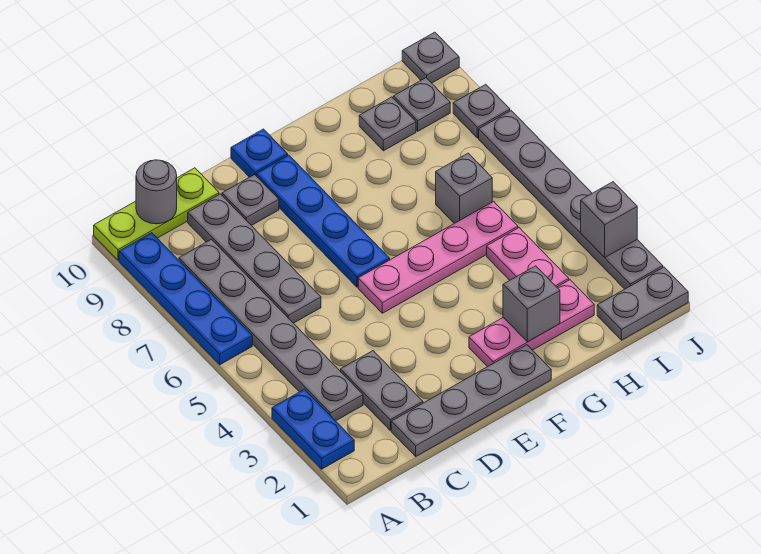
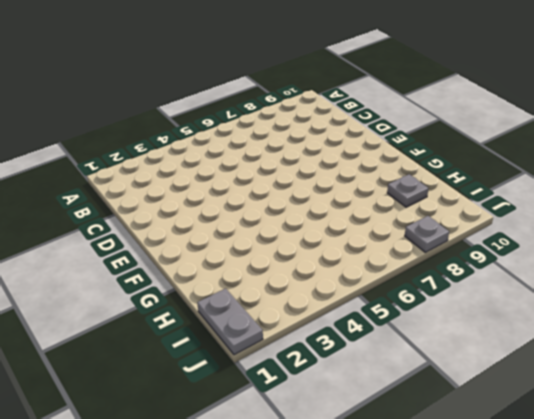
none -> blue 1x2 plate [272,389,354,469]
none -> blue 1x4 plate [119,233,252,365]
none -> lime 1x3 plate [94,168,219,260]

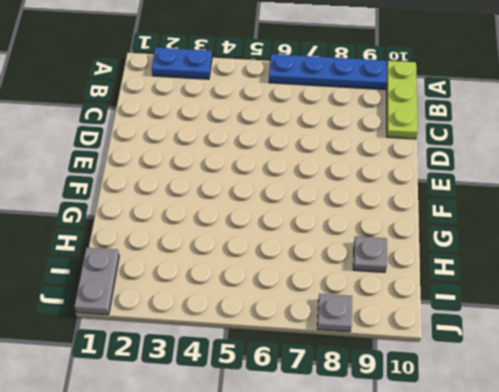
none -> grey 1x6 plate [179,240,363,421]
none -> grey 1x4 plate [391,345,551,456]
none -> grey 1x2 plate [341,351,423,430]

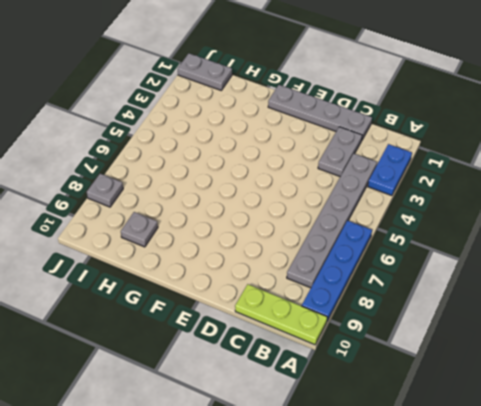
none -> grey 1x4 plate [188,194,321,323]
none -> grey 1x1 plate [222,175,279,226]
none -> pink 1x4 plate [358,201,518,313]

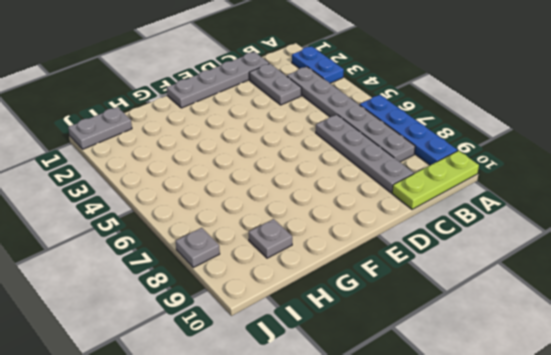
none -> grey 1x1 plate [222,175,279,226]
none -> pink 1x4 plate [358,201,518,313]
none -> blue 1x4 plate [256,155,390,287]

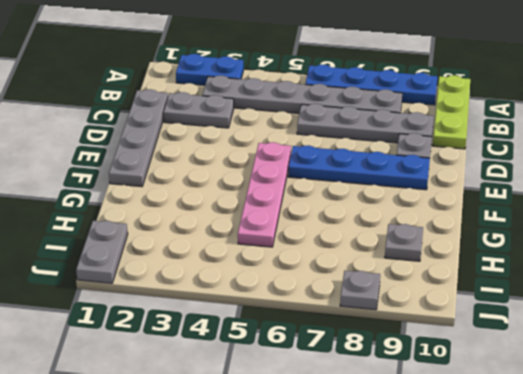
none -> blue 1x1 plate [231,129,288,177]
none -> pink 1x3 plate [469,280,594,367]
none -> pink 1x2 plate [487,228,569,287]

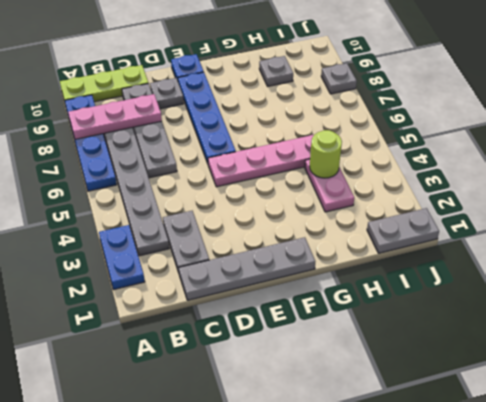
pink 1x3 plate [68,94,162,139] -> pink 1x3 plate moved to [469,280,594,367]
lime 1x1 round brick [309,130,342,178] -> none
none -> grey 1x1 brick [436,153,492,223]
none -> grey 1x1 plate [393,78,450,131]
none -> grey 1x6 plate [479,111,663,289]

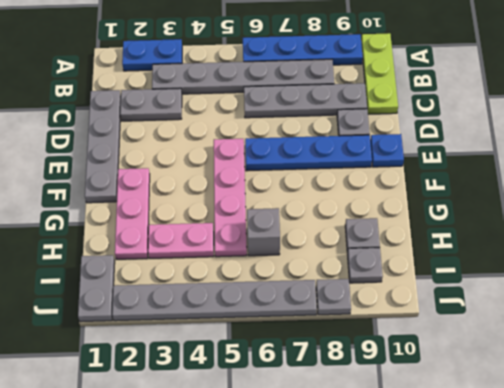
none -> grey 1x1 plate [402,32,459,83]
none -> grey 1x1 round brick [136,160,177,224]
none -> grey 1x1 brick [503,266,560,342]

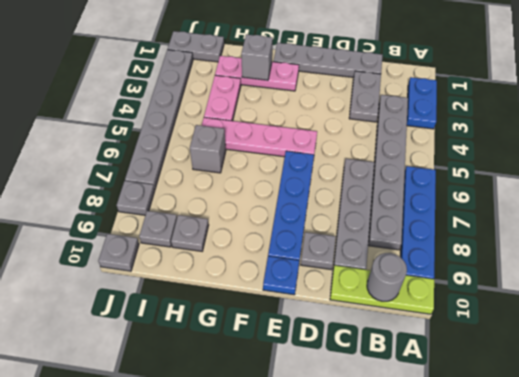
none -> grey 1x1 brick [581,182,637,257]

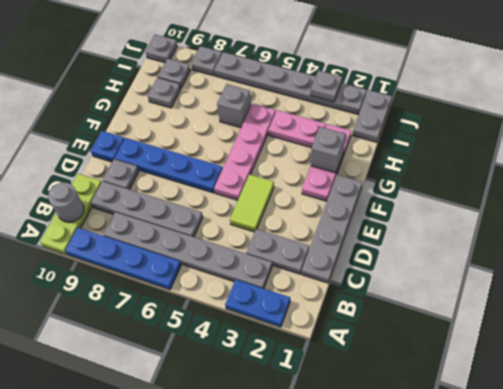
lime 1x2 tile [230,174,274,232] -> none
grey 1x1 plate [310,71,342,102] -> grey 1x1 brick [581,182,637,257]

